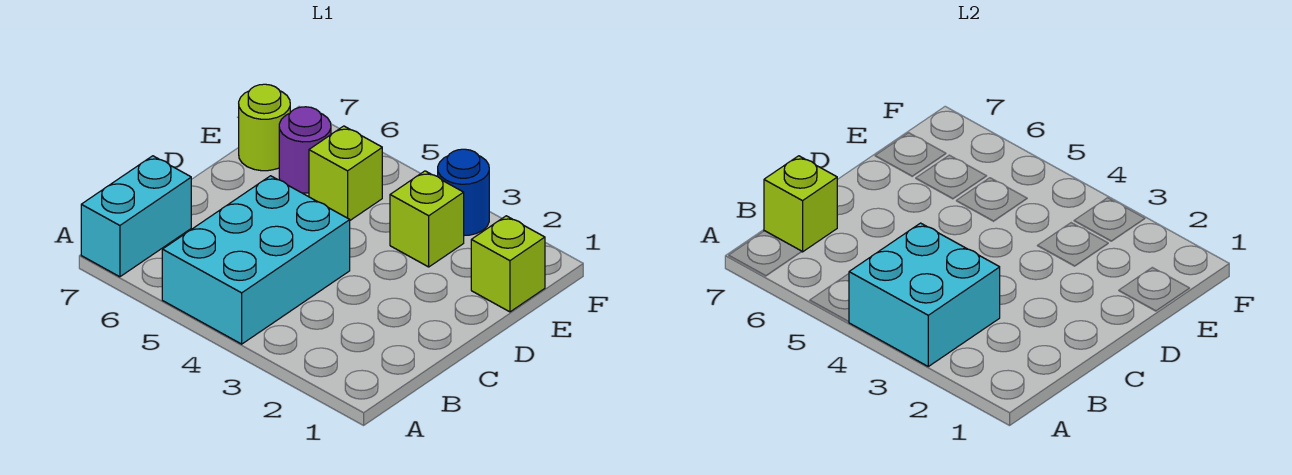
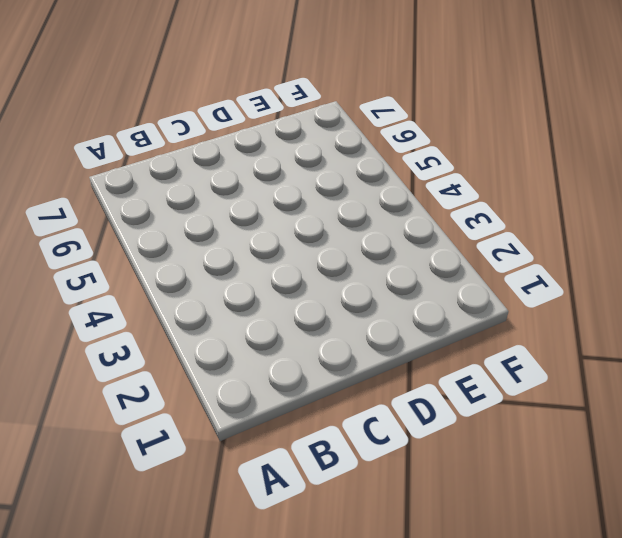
none -> cyan 2x3 brick [162,176,350,344]
none -> cyan 1x2 brick [81,156,191,277]

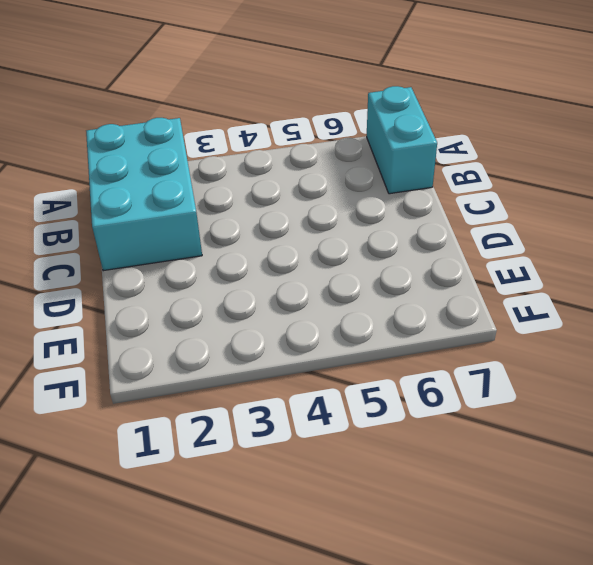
cyan 2x3 brick [86,118,202,271] -> cyan 2x3 brick moved to [162,176,350,344]
none -> lime 1x1 brick [471,216,545,312]
none -> lime 1x1 brick [390,171,464,267]

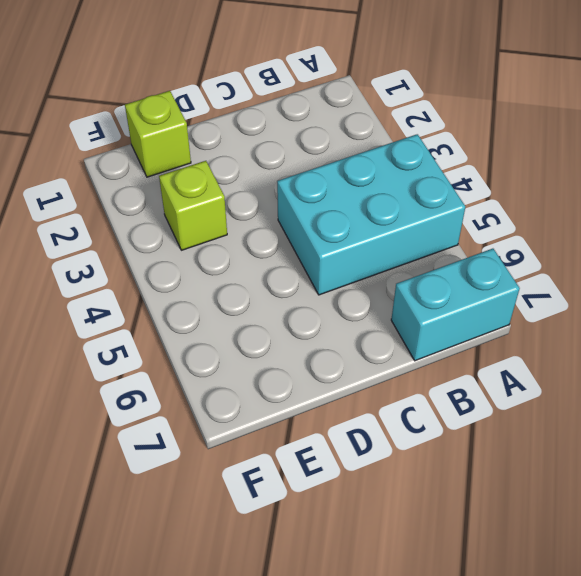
none -> lime 1x1 brick [309,126,382,220]
none -> purple 1x1 round brick [279,107,331,193]

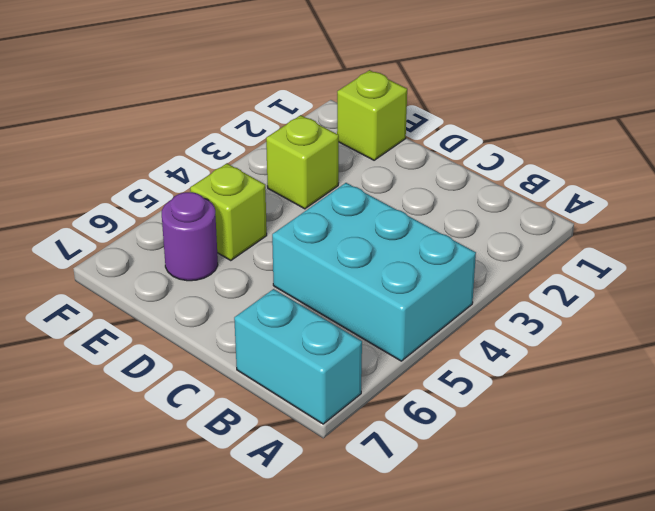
none -> lime 1x1 round brick [239,84,290,171]
none -> blue 1x1 round brick [438,149,489,236]

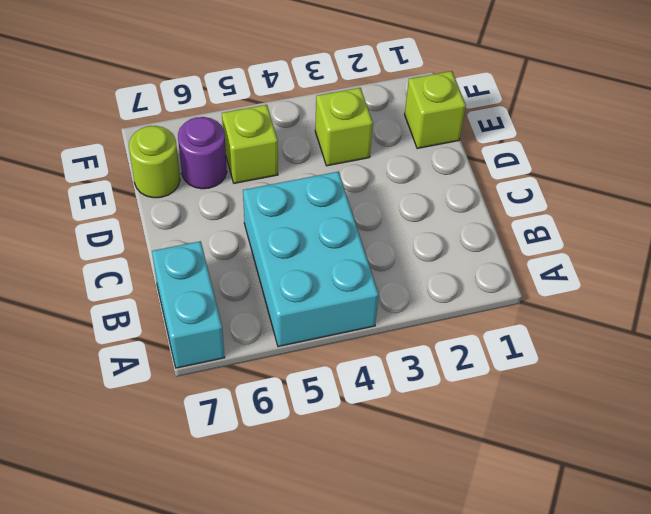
none -> blue 1x1 round brick [438,149,489,236]
none -> cyan 2x2 brick [849,223,1000,366]

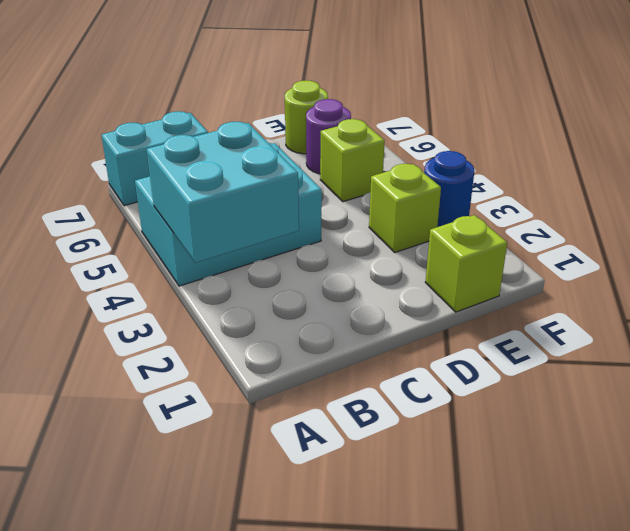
none -> lime 1x1 brick [764,156,837,252]

